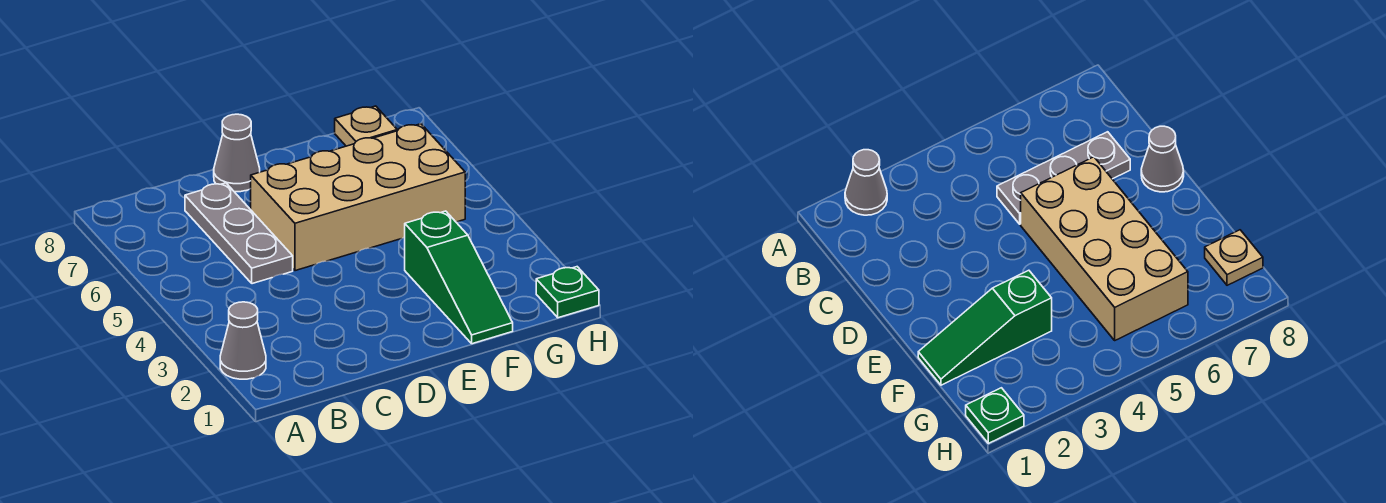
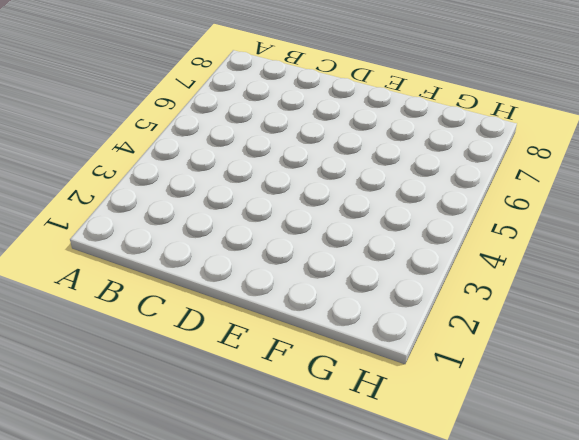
none -> grey 1x1 cone [220,302,266,379]
none -> grey 1x3 plate [185,183,293,284]

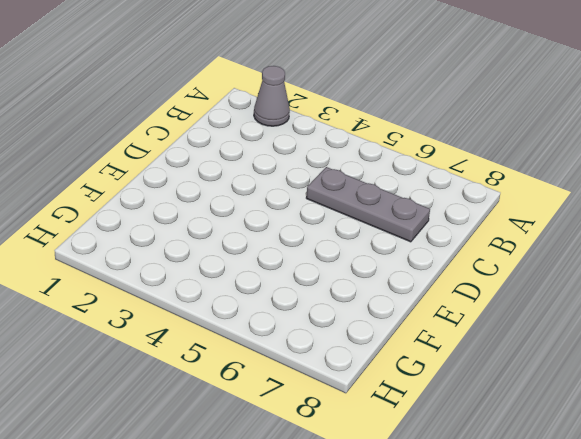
none -> tan 2x4 brick [251,124,465,271]
none -> grey 1x1 cone [214,114,260,192]

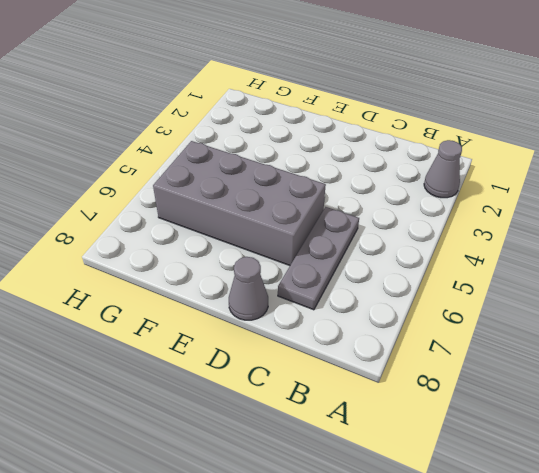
grey 2x4 brick [153,141,326,266] -> tan 2x4 brick [251,124,465,271]
none -> green 1x3 slope [405,211,513,344]
none -> tan 1x1 plate [335,106,397,146]

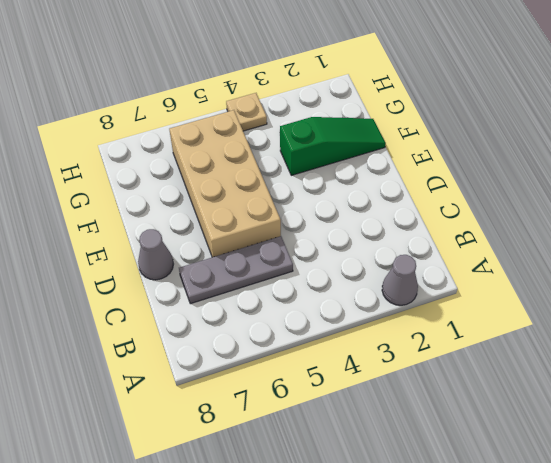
tan 1x1 plate [226,93,267,131] -> tan 1x1 plate moved to [335,106,397,146]
none -> green 1x1 plate [536,267,599,318]

